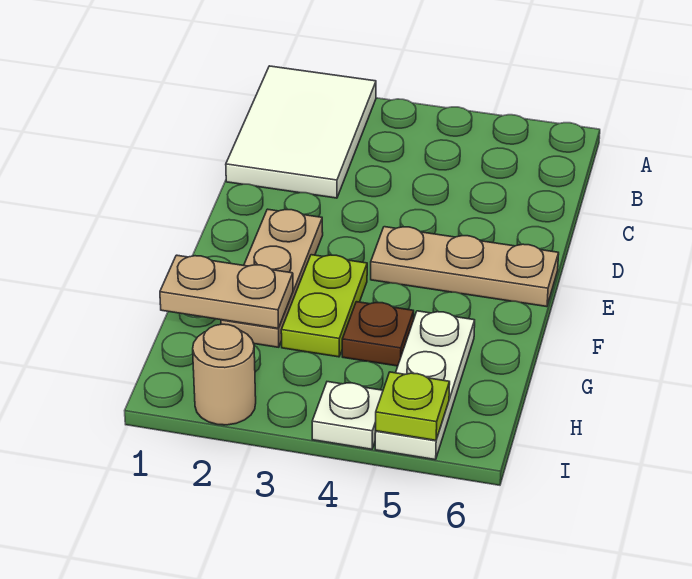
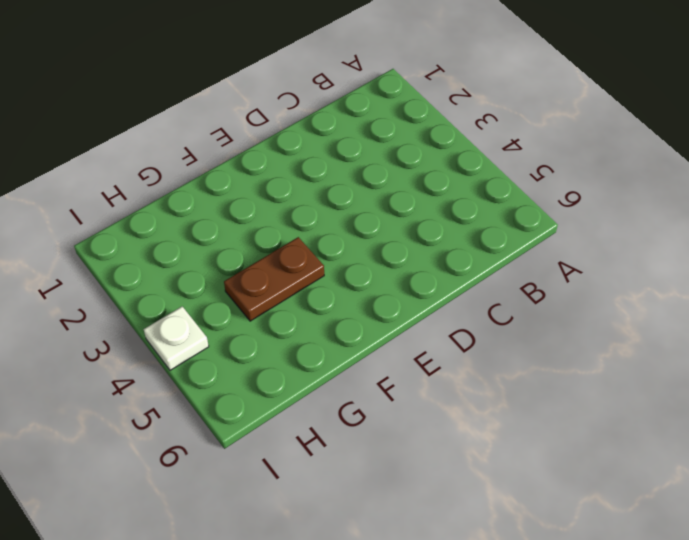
brown 1x2 plate [224,237,324,321] -> brown 1x1 plate [342,302,414,366]
none -> white 2x3 tile [226,66,376,198]
none -> tan 1x3 plate [221,209,323,347]

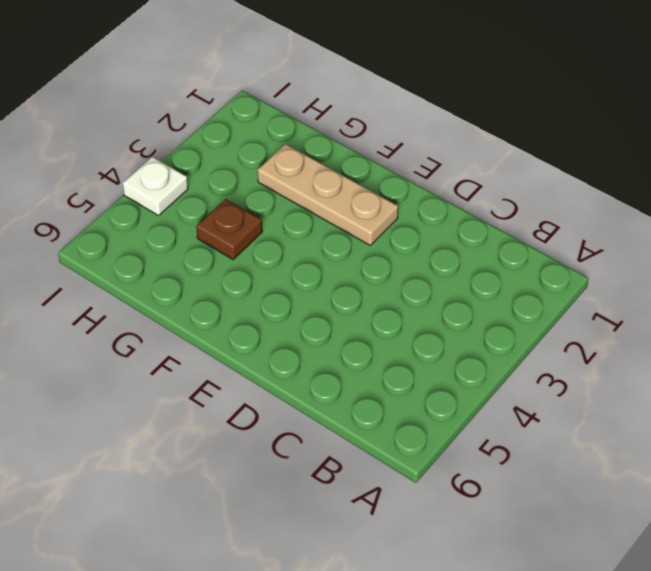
none -> white 2x3 tile [226,66,376,198]
none -> tan 1x3 plate [371,227,559,307]

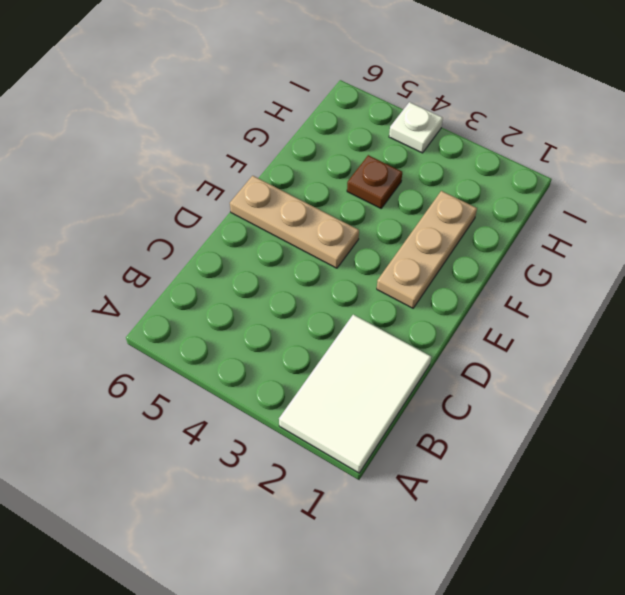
none -> lime 1x2 plate [281,255,367,357]
none -> white 1x3 plate [375,311,475,460]

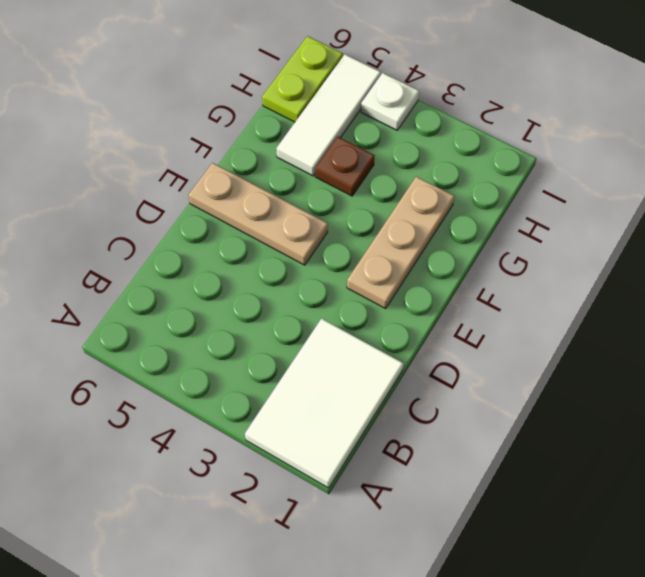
white 1x3 tile [276,55,381,176] -> white 1x3 plate [375,311,475,460]
lime 1x2 plate [262,36,343,122] -> lime 1x2 plate moved to [281,255,367,357]
none -> tan 1x1 round brick [193,324,256,425]
none -> tan 1x2 plate [160,255,293,328]

